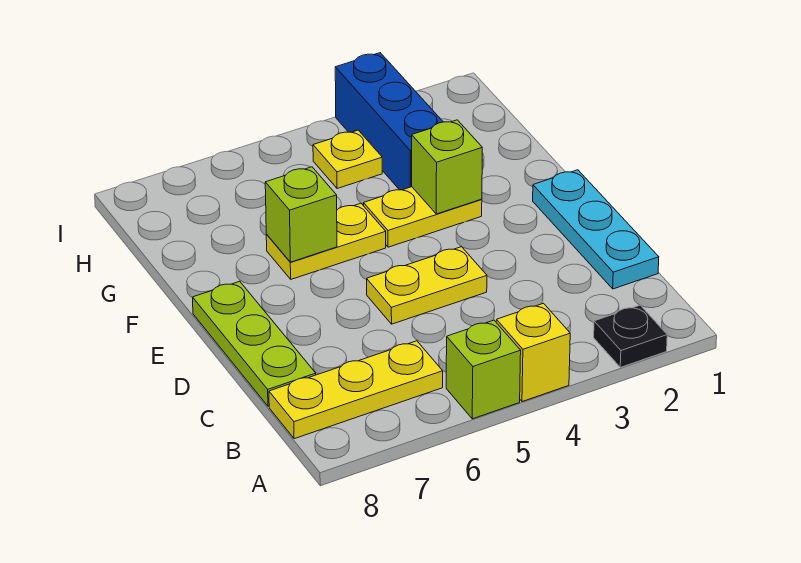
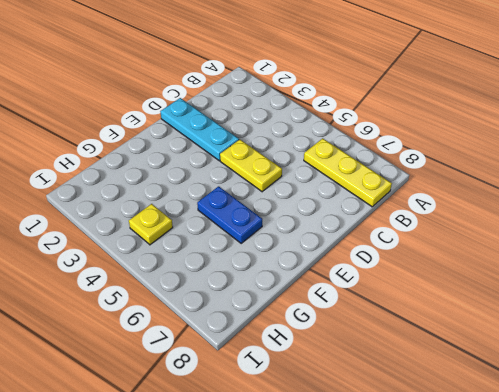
cyan 1x3 plate [160,98,239,161] -> cyan 1x3 plate turned to [533,170,659,289]
blue 1x2 plate [197,186,262,243] -> yellow 1x2 plate [266,203,386,279]
none -> black 1x1 plate [594,305,667,367]
none -> yellow 1x1 brick [496,303,570,402]
none -> lime 1x1 brick [446,320,521,419]

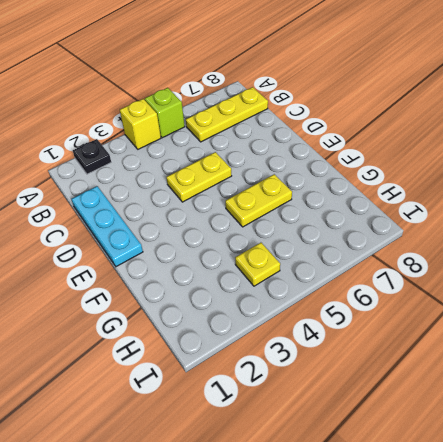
none -> lime 1x3 plate [193,281,316,406]
none -> yellow 1x2 plate [364,187,482,247]
none -> blue 1x3 brick [335,53,443,190]

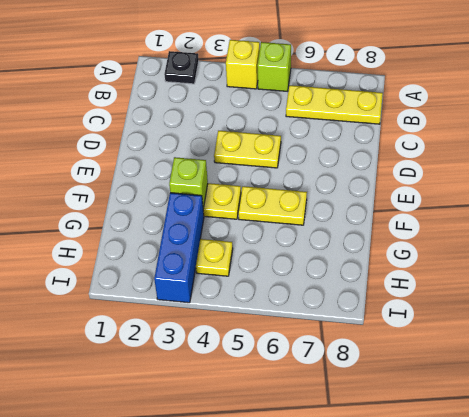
none -> cyan 1x3 plate [533,170,659,289]
none -> lime 1x3 plate [193,281,316,406]
none -> lime 1x1 brick [265,167,337,262]

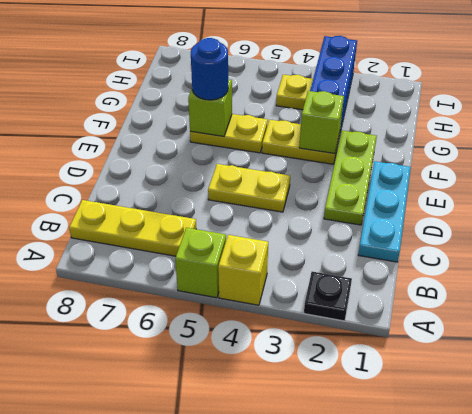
lime 1x3 plate [324,130,377,225] -> lime 1x3 plate moved to [193,281,316,406]
blue 1x1 round brick [191,38,228,100] -> none

